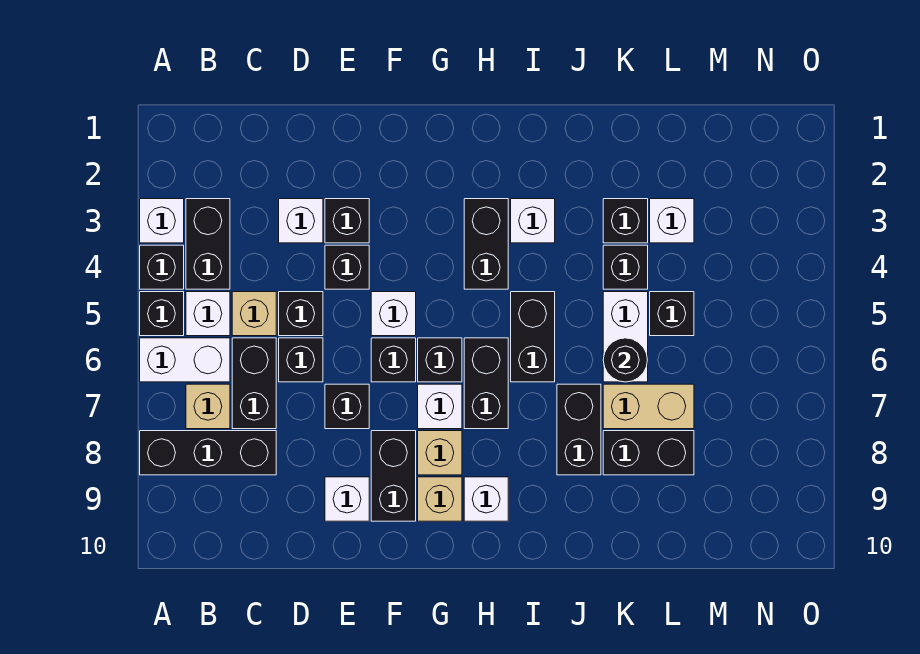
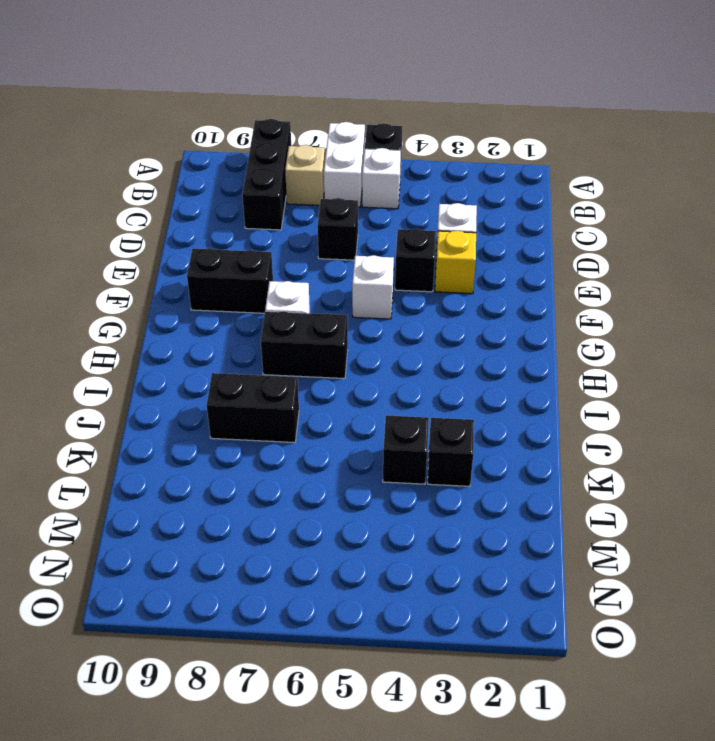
yellow 1x1 brick [435,231,476,294] -> black 1x1 brick [325,199,369,243]
none -> white 1x1 brick [140,199,184,243]
none -> black 1x1 brick [140,245,184,289]
none -> black 1x2 brick [186,199,230,289]
none -> tan 1x1 brick [232,292,276,336]

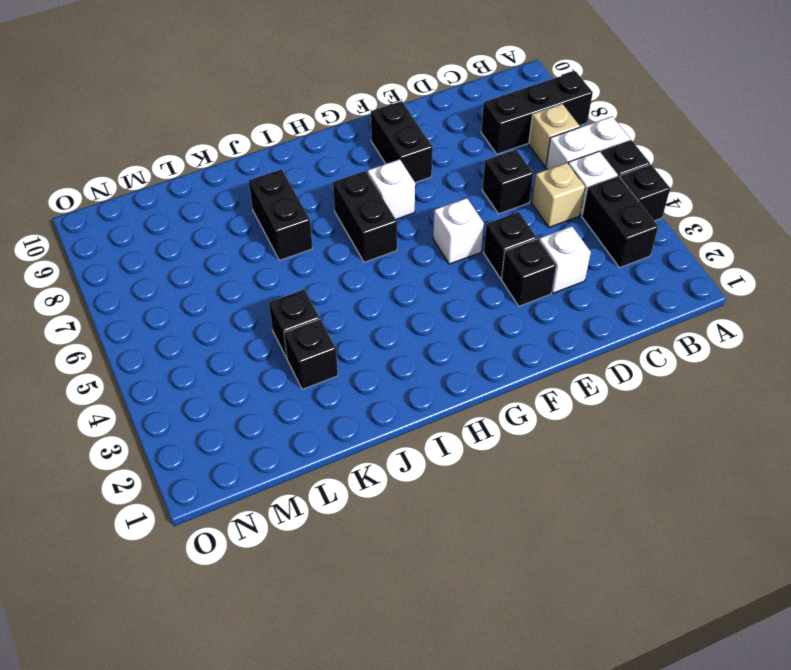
none -> white 1x1 brick [140,199,184,243]
none -> black 1x2 brick [232,338,276,429]
none -> black 1x1 brick [279,292,323,336]
none -> black 1x1 brick [325,384,369,429]

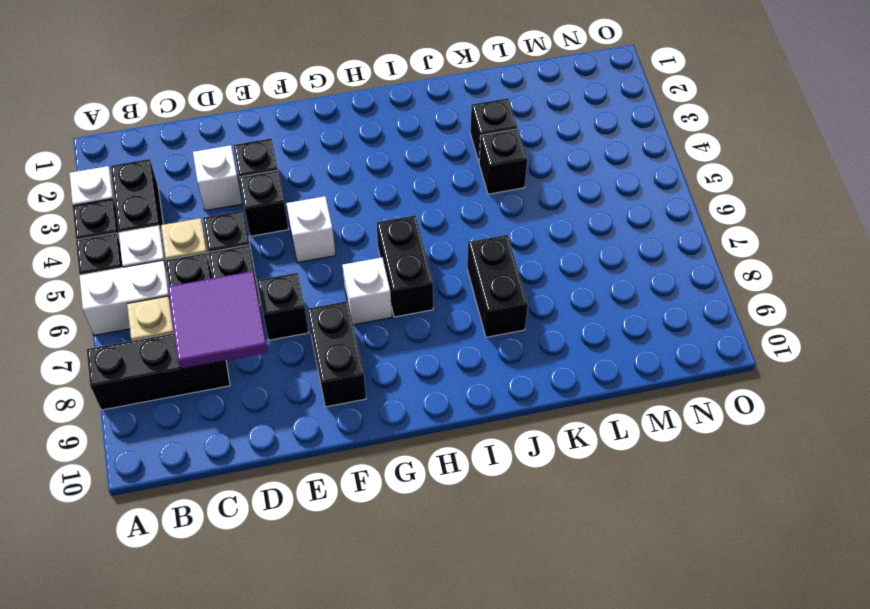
purple 2x2 tile [168,271,267,369] -> none
none -> white 1x1 brick [325,477,369,521]
none -> black 1x1 brick [371,338,416,382]
none -> black 1x1 brick [418,338,462,382]
none -> tan 1x1 brick [418,431,462,475]

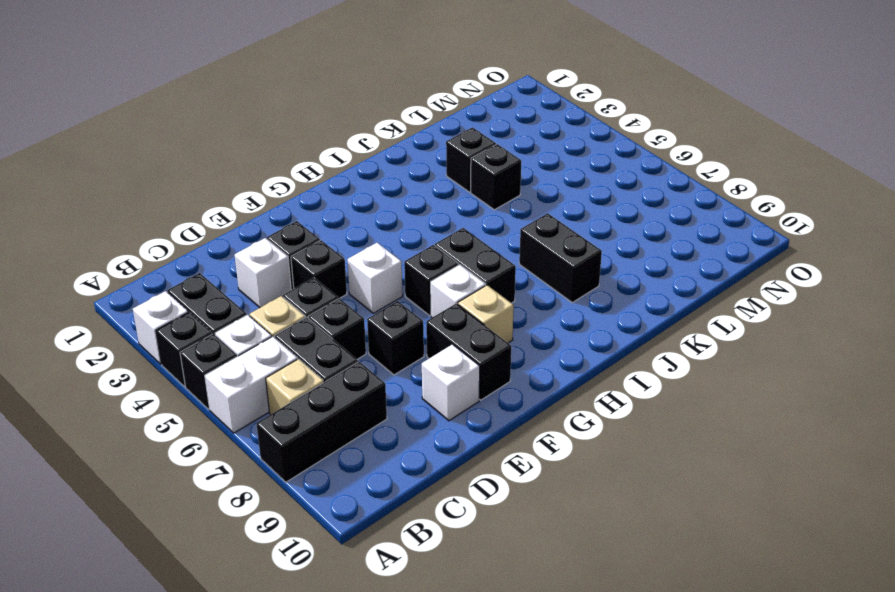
none -> black 1x1 brick [371,338,416,382]
none -> tan 1x1 brick [418,477,462,521]
none -> black 1x2 brick [464,199,508,289]
none -> white 1x1 brick [464,477,508,521]

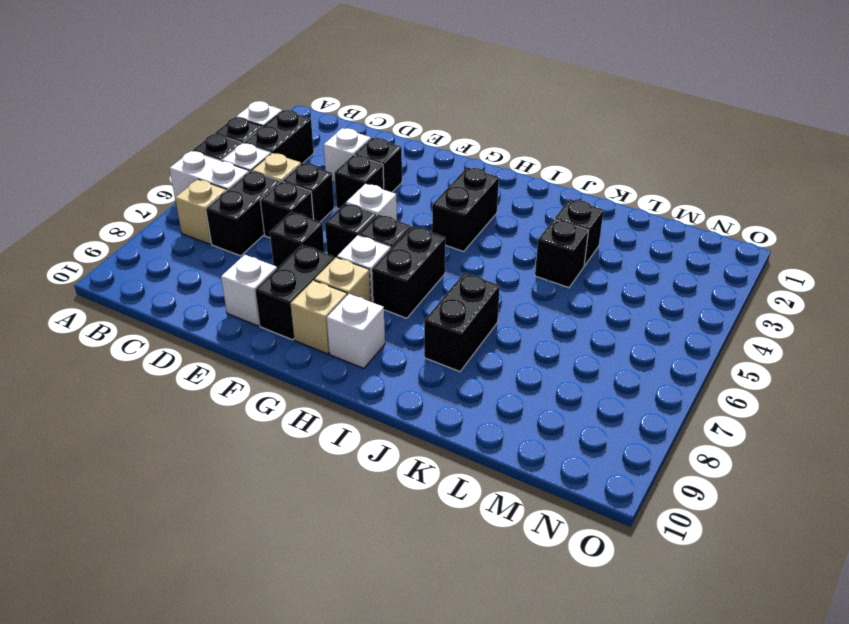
none -> black 1x3 brick [140,431,276,475]
none -> white 1x1 brick [511,199,555,243]
none -> black 1x2 brick [511,292,555,382]
none -> white 1x2 brick [603,292,648,382]

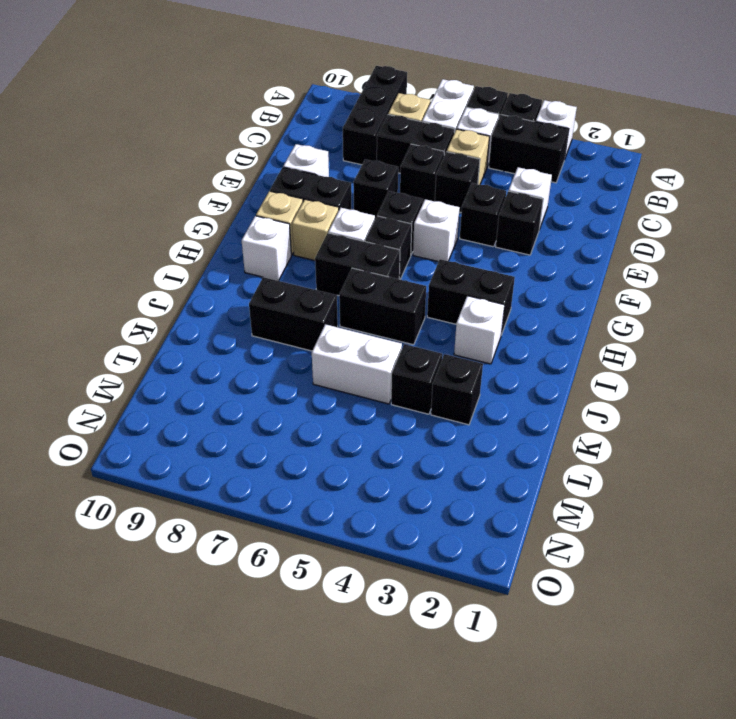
none -> tan 1x2 brick [603,384,694,429]
none -> black 1x2 brick [603,431,694,475]
none -> white 1x1 brick [650,199,694,243]
none -> black 1x1 brick [650,292,694,336]

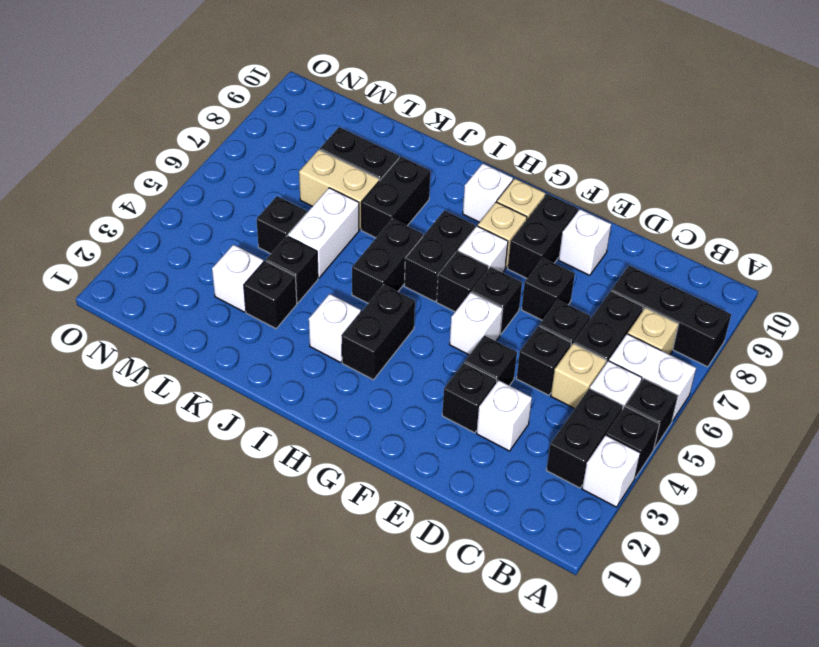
none -> black 1x1 round brick [603,338,648,382]

